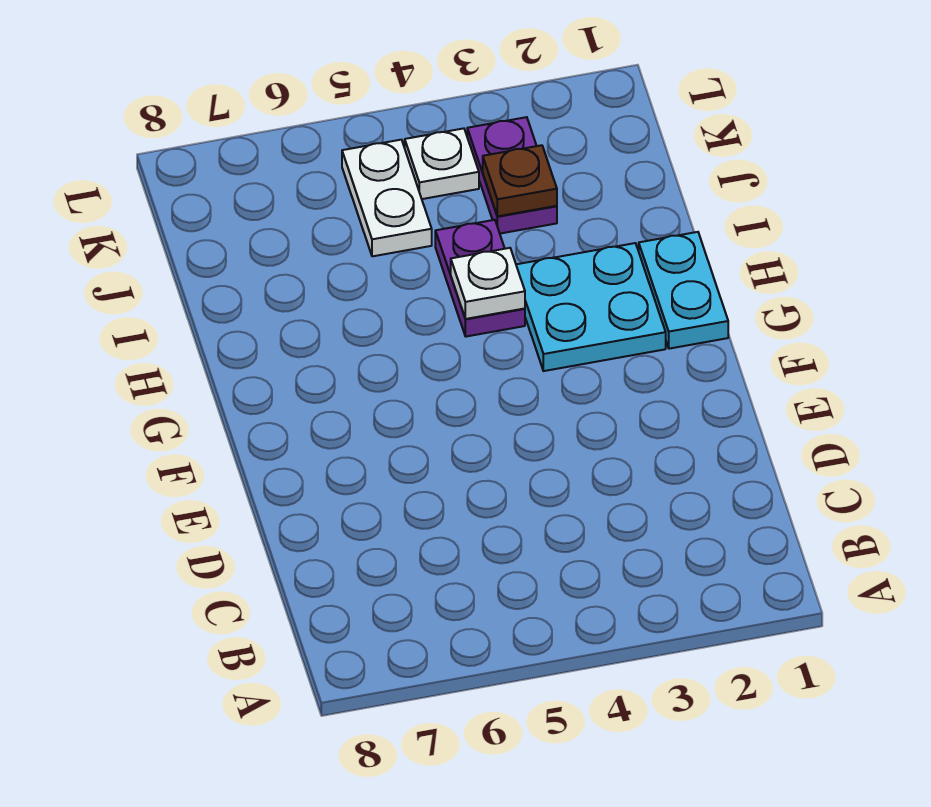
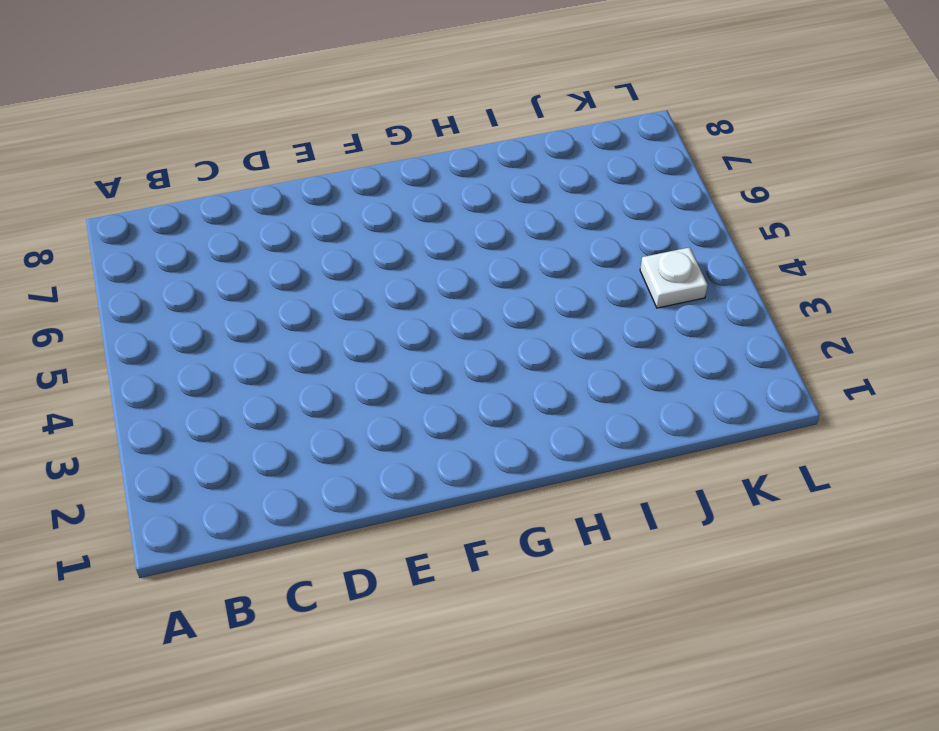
none -> cyan 1x2 plate [639,232,728,349]
none -> cyan 2x2 plate [516,243,666,371]

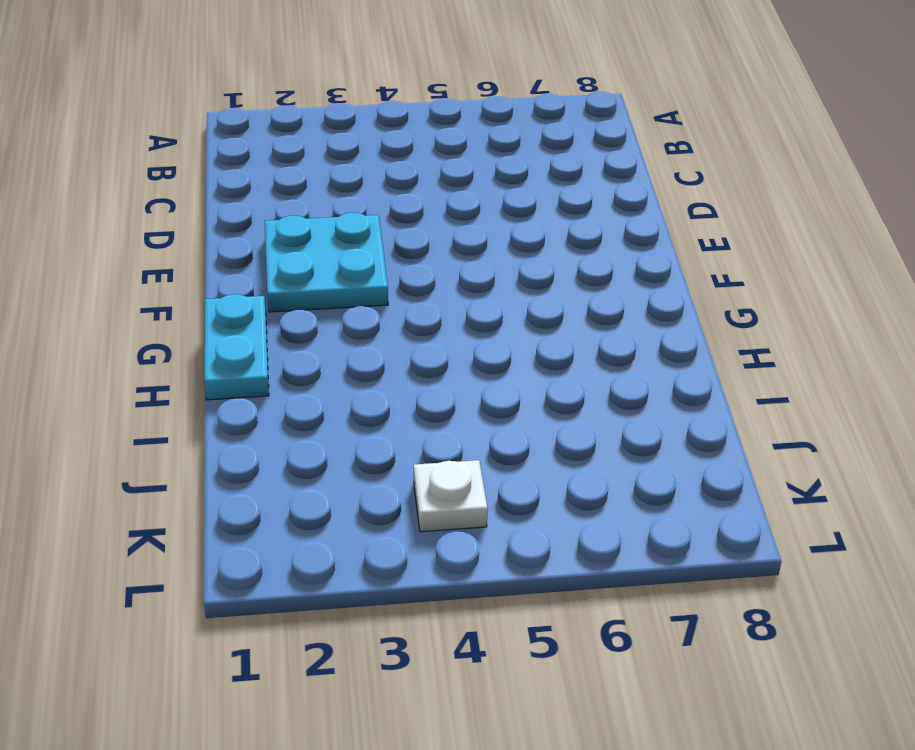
cyan 2x2 plate [264,212,388,312] -> cyan 2x2 plate moved to [516,243,666,371]
none -> purple 1x2 plate [435,220,525,337]
none -> purple 1x2 plate [467,117,557,234]

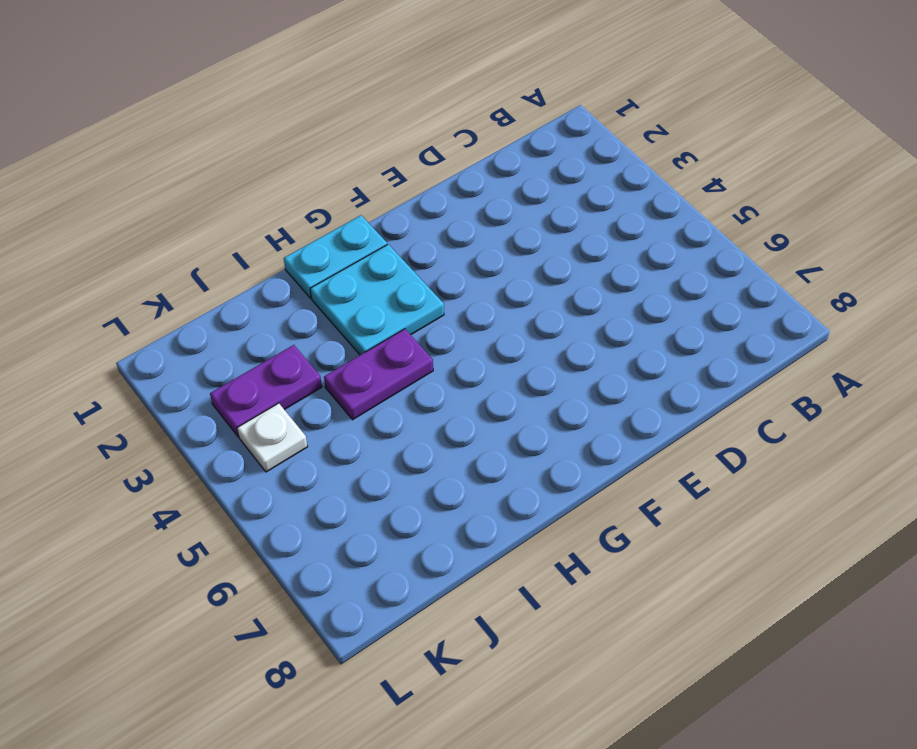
none -> white 1x2 plate [342,140,432,256]
none -> white 1x1 plate [451,248,525,319]

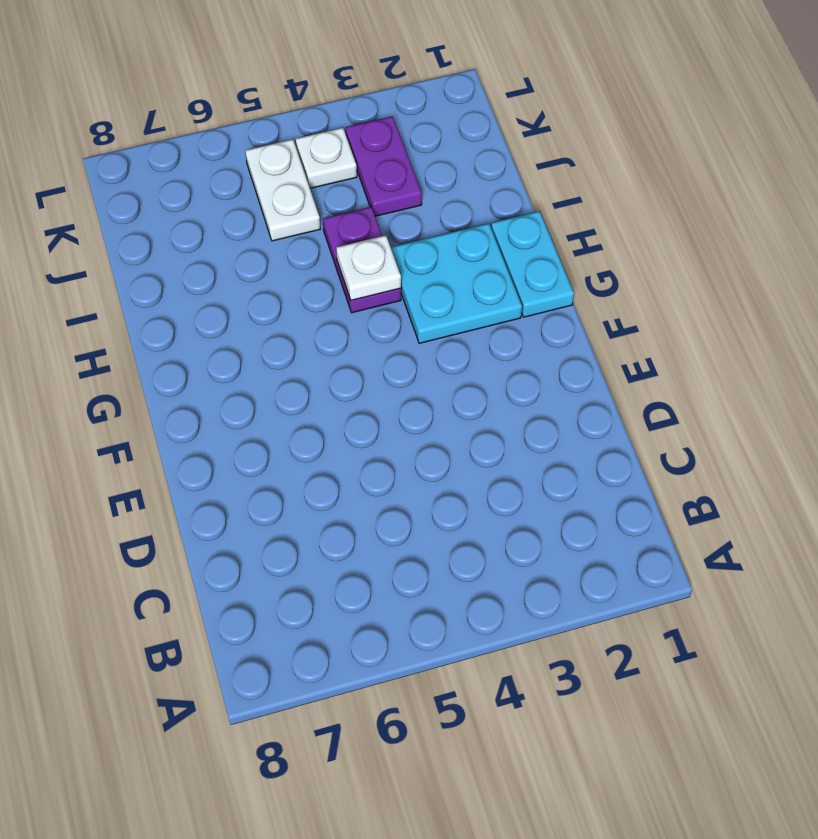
none -> brown 1x1 plate [483,145,557,216]

